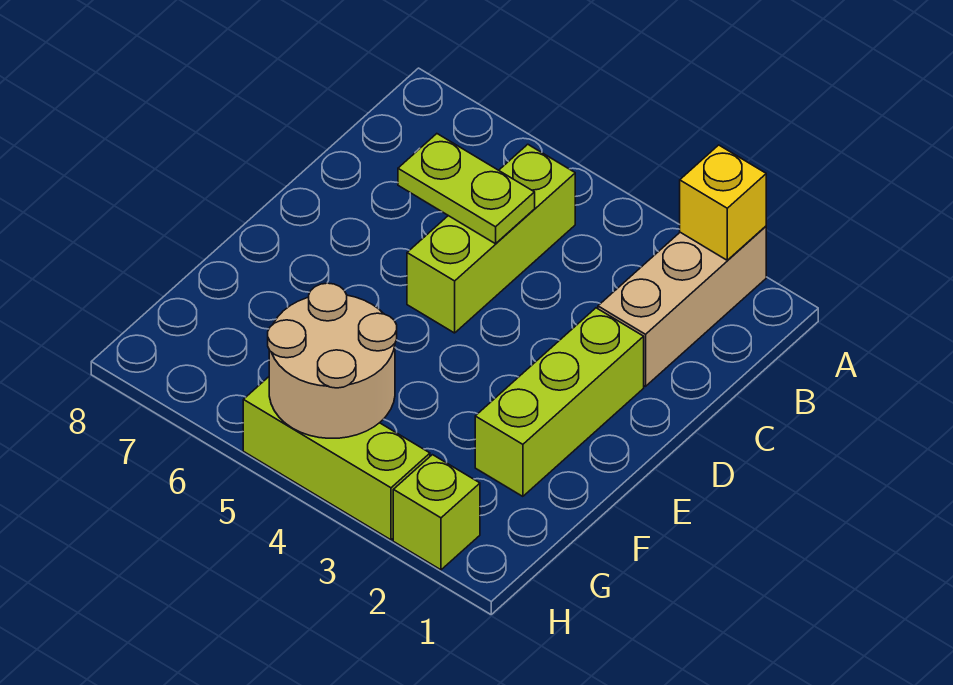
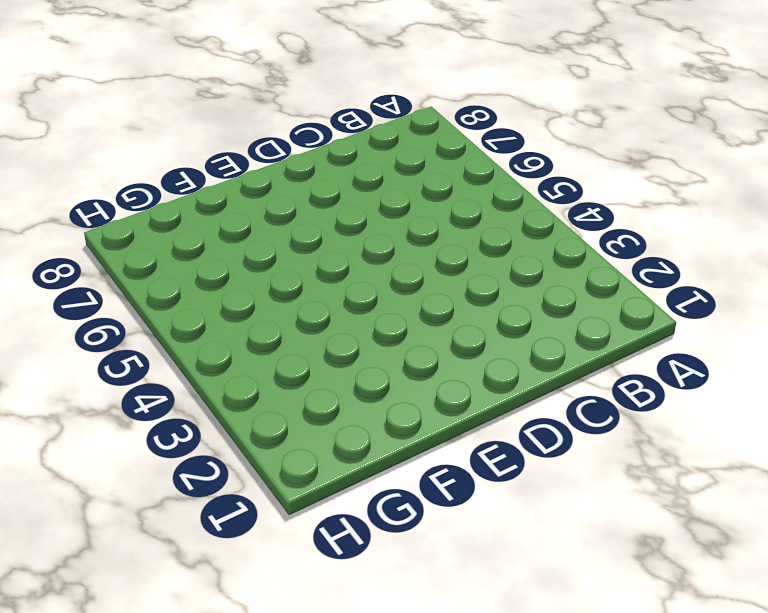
none -> tan 1x3 brick [598,226,766,386]
none -> lime 1x3 brick [407,144,575,333]

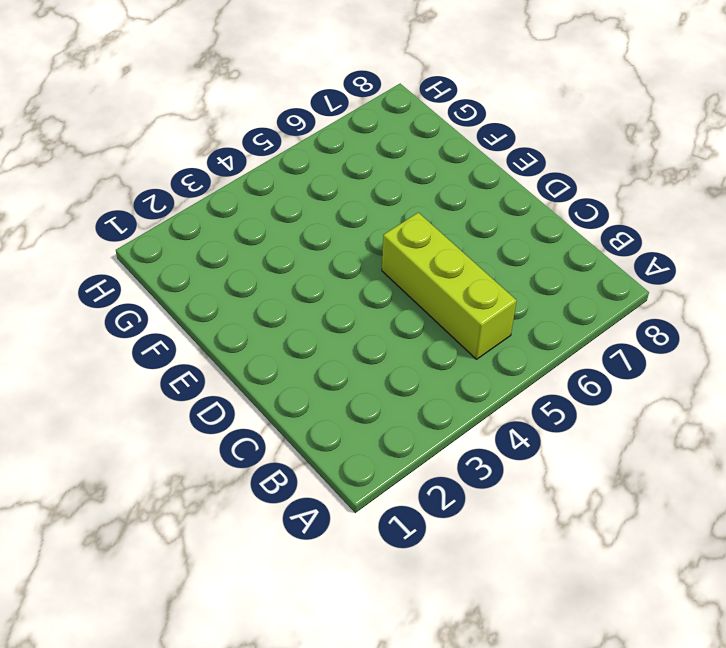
none -> tan 1x3 brick [598,226,766,386]
none -> lime 1x3 brick [475,308,644,496]

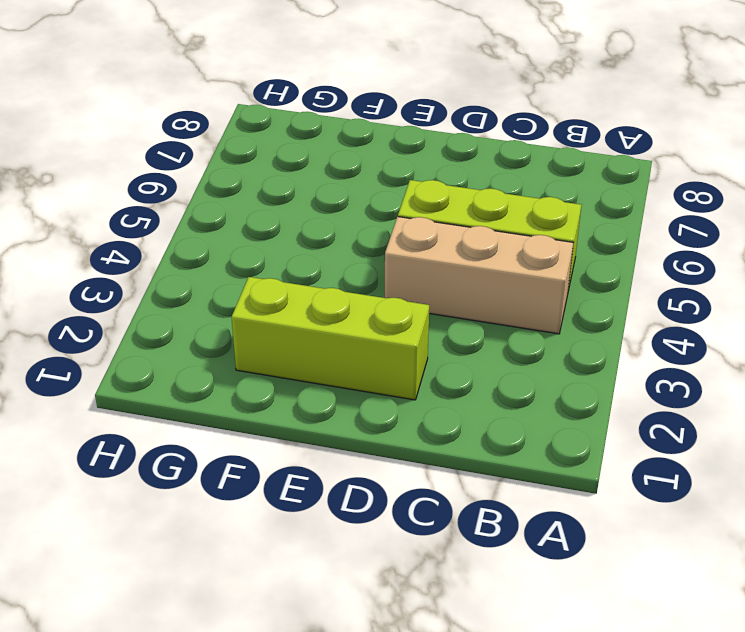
tan 1x3 brick [385,217,573,334] -> tan 1x3 brick moved to [598,226,766,386]
none -> lime 1x1 brick [393,455,480,570]
none -> lime 1x3 brick [243,377,430,540]

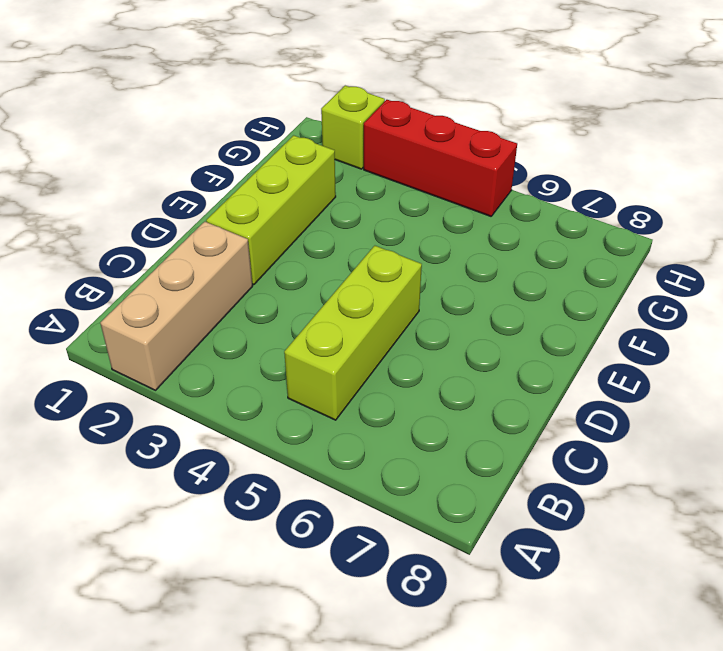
red 1x3 brick [364,100,517,216] -> lime 1x3 brick [243,377,430,540]
none -> yellow 1x1 brick [680,145,766,260]
none -> lime 1x2 plate [398,134,535,244]

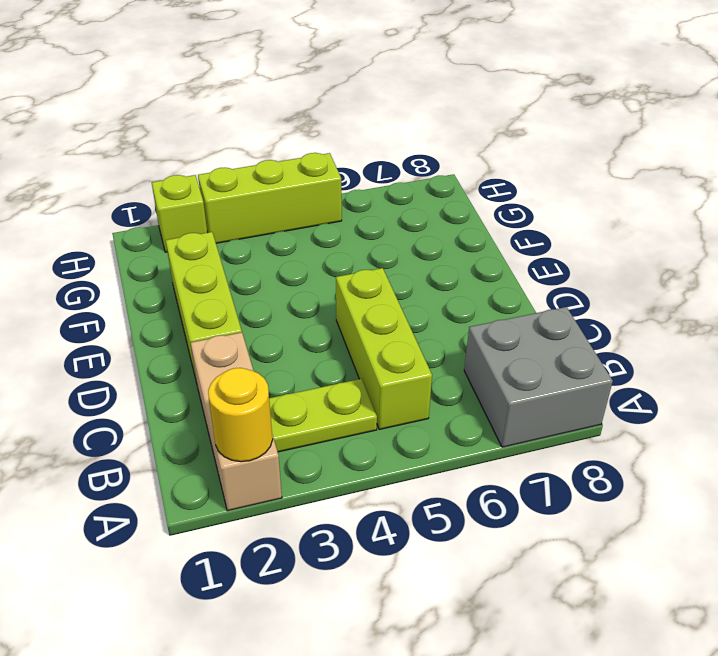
yellow 1x1 round brick [208,368,273,462] -> yellow 1x1 brick [680,145,766,260]
grey 2x2 brick [464,307,613,447] -> none
lime 1x2 plate [269,379,377,452] -> lime 1x2 plate moved to [398,134,535,244]
none -> tan 2x2 round brick [268,283,397,438]

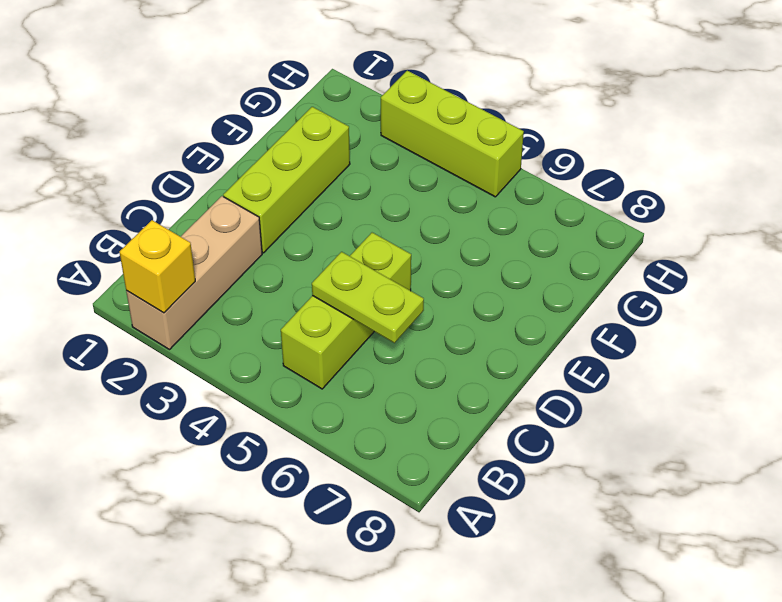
none -> lime 1x1 brick [393,455,480,570]
none -> tan 2x2 round brick [268,283,397,438]

